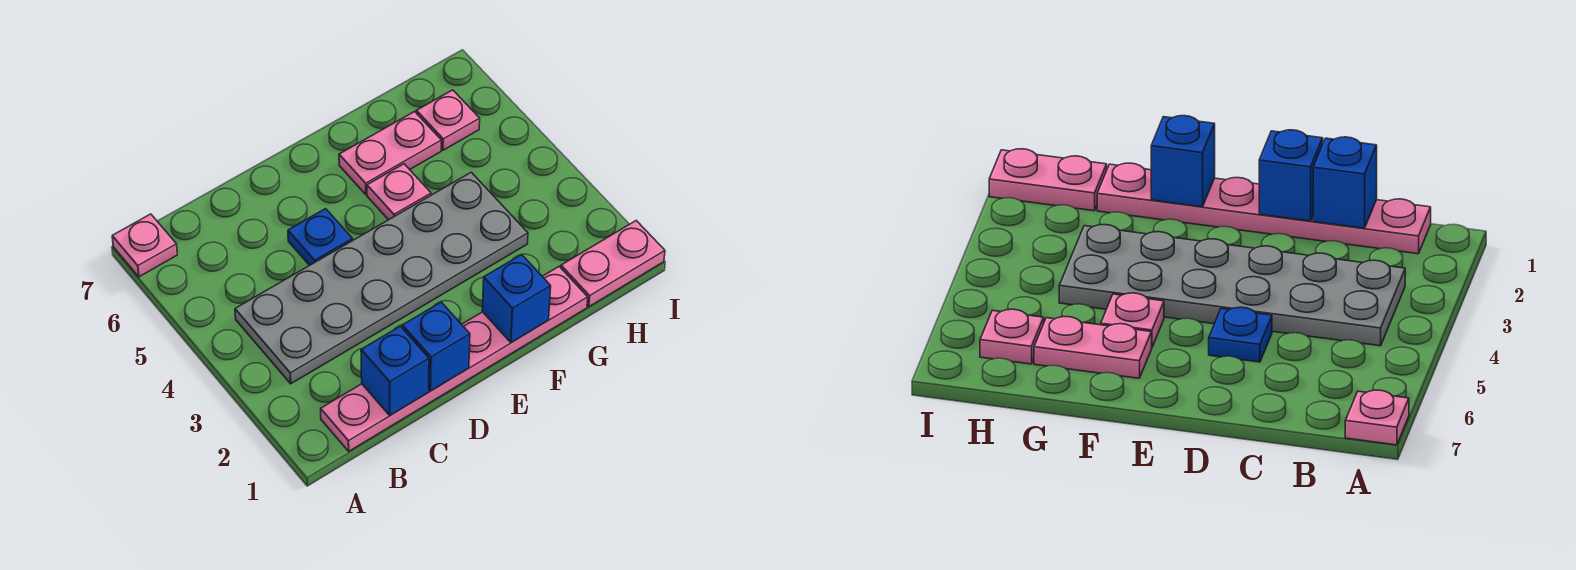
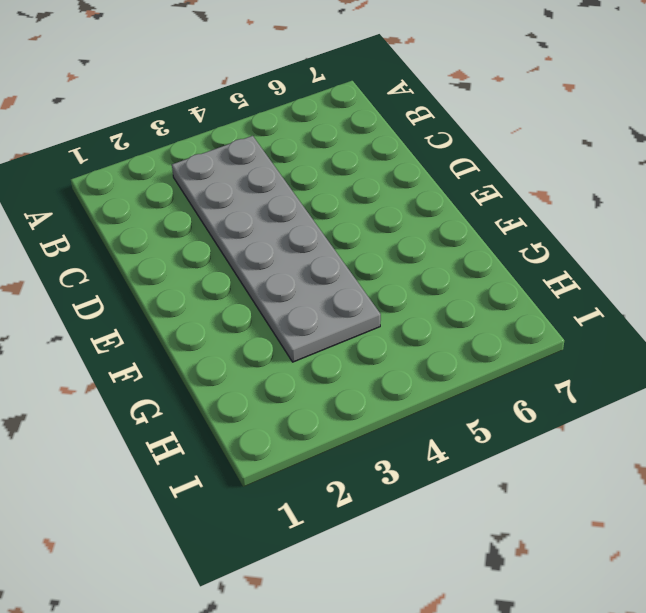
none -> pink 1x1 plate [112,214,177,277]
none -> pink 1x6 plate [321,267,588,451]

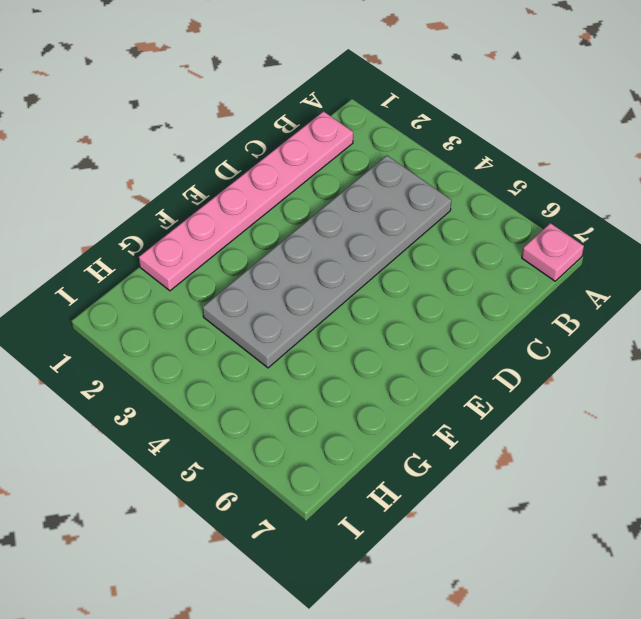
none -> blue 1x1 plate [288,209,353,265]
none -> pink 1x1 plate [367,164,431,220]

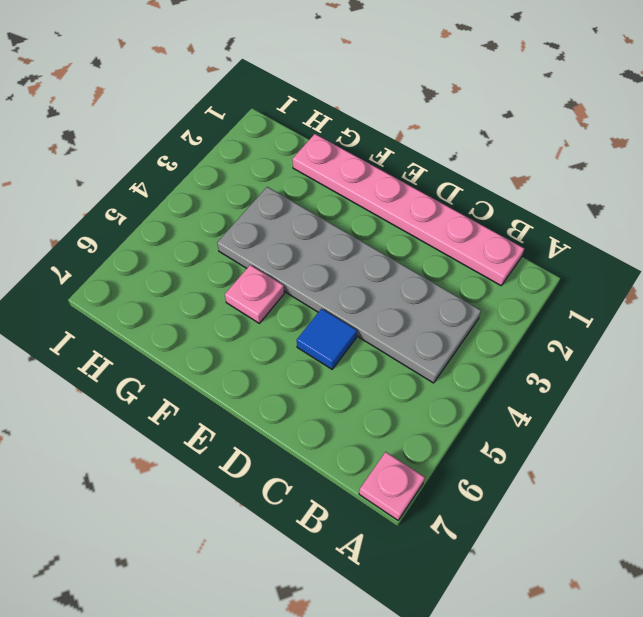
blue 1x1 tile [297,309,357,369] -> blue 1x1 plate [288,209,353,265]
none -> pink 1x2 plate [339,112,441,194]
none -> pink 1x2 plate [561,221,665,307]

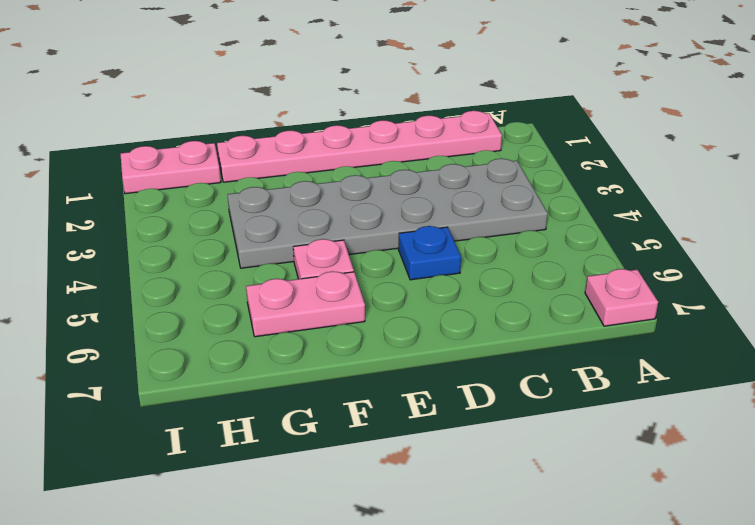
none -> pink 1x1 plate [416,90,480,150]
none -> blue 1x1 brick [361,326,429,415]

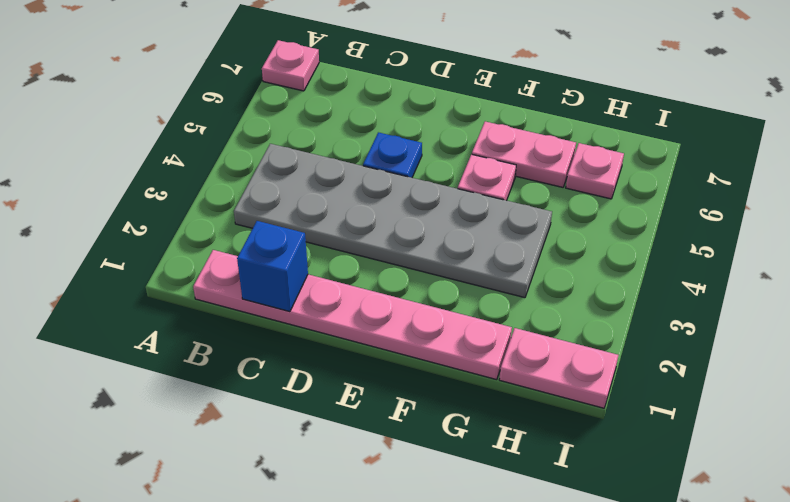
none -> blue 1x1 brick [402,302,470,391]
none -> blue 1x1 brick [482,255,551,343]

